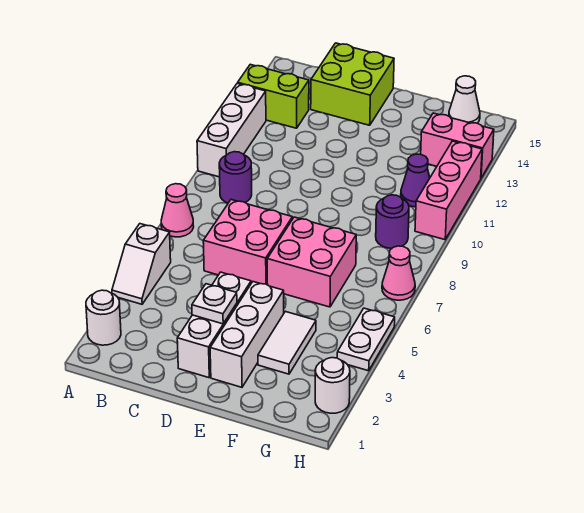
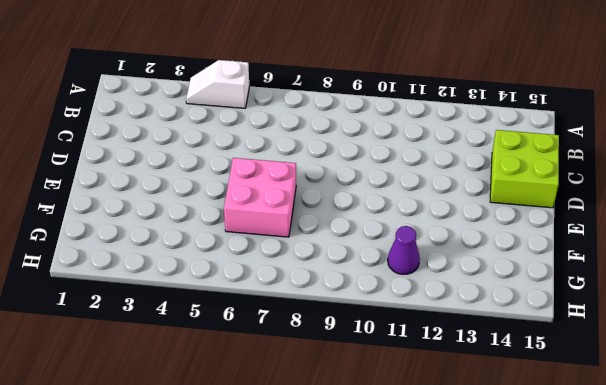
none -> white 1x1 round brick [86,290,121,345]
none -> pink 1x1 cone [161,184,194,237]
none -> white 1x3 brick [197,83,266,177]

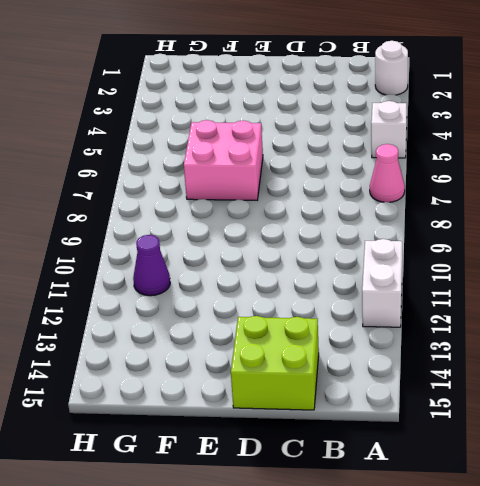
white 1x2 brick [362,239,402,327] -> white 1x3 brick [197,83,266,177]
none -> lime 1x2 brick [238,64,309,128]
none -> purple 1x1 round brick [219,152,252,203]
none -> pink 2x2 brick [203,200,292,285]

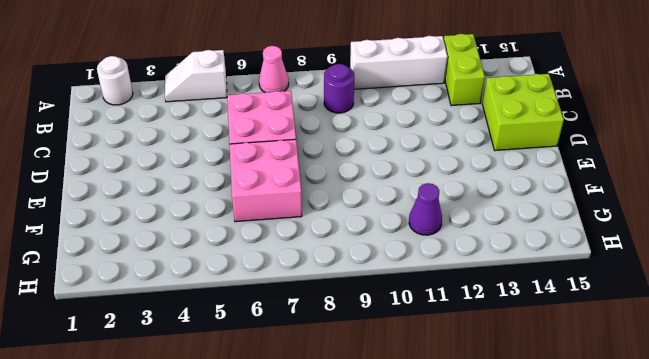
none -> white 1x3 brick [177,272,251,378]
none -> white 1x3 brick [210,282,284,387]
none -> white 1x2 tile [258,311,316,374]

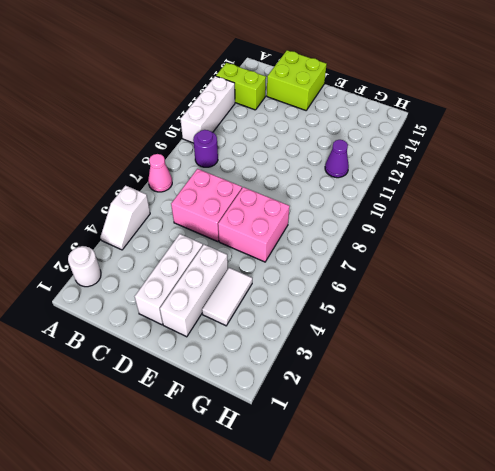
none -> purple 1x1 round brick [376,195,409,248]
none -> pink 1x2 brick [421,113,494,178]
none -> white 1x1 cone [449,76,480,123]

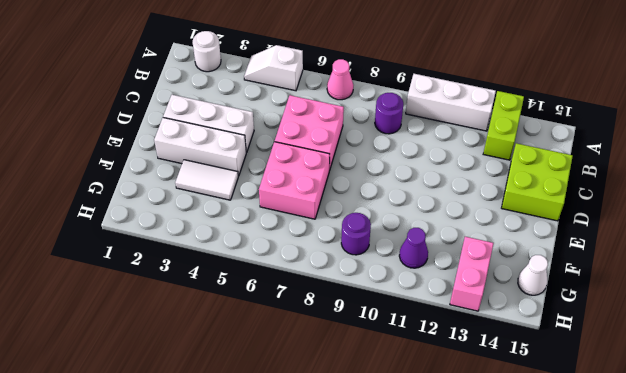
none -> white 1x1 round brick [315,358,350,413]
none -> white 1x2 plate [337,308,395,371]
none -> pink 1x1 cone [382,246,415,300]

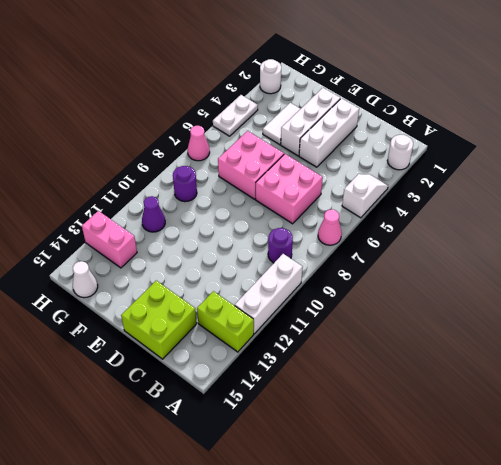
none -> pink 1x3 brick [415,141,482,240]
none -> white 1x1 plate [192,284,237,324]

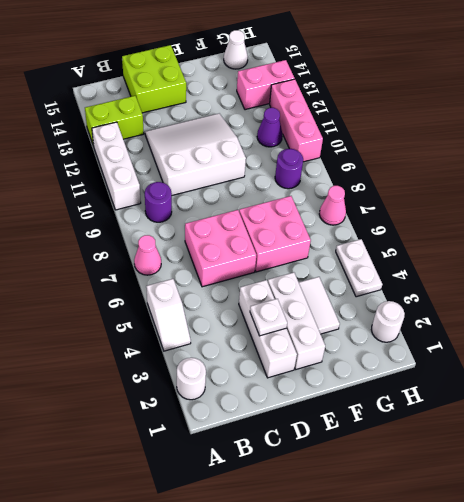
white 3x3 slope [145,114,246,195] -> none

